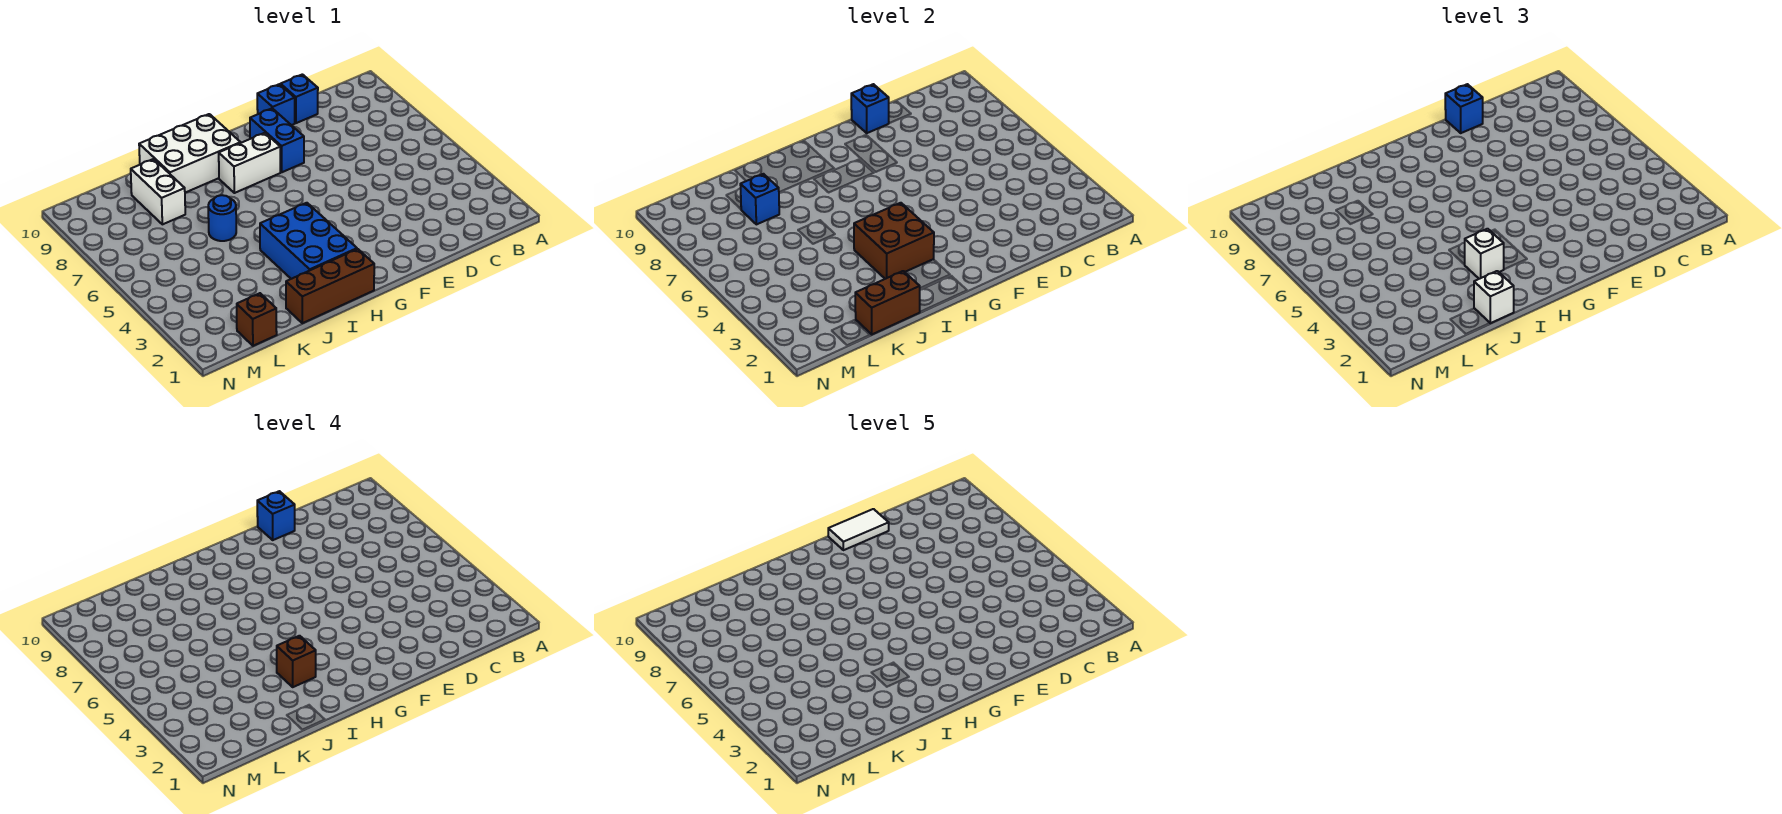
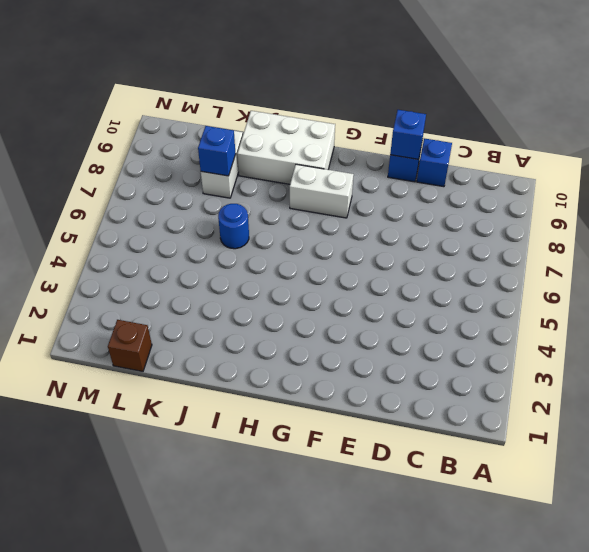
none -> blue 1x2 brick [250,108,304,172]
none -> brown 1x3 brick [286,249,374,323]
none -> blue 2x3 brick [260,203,357,279]

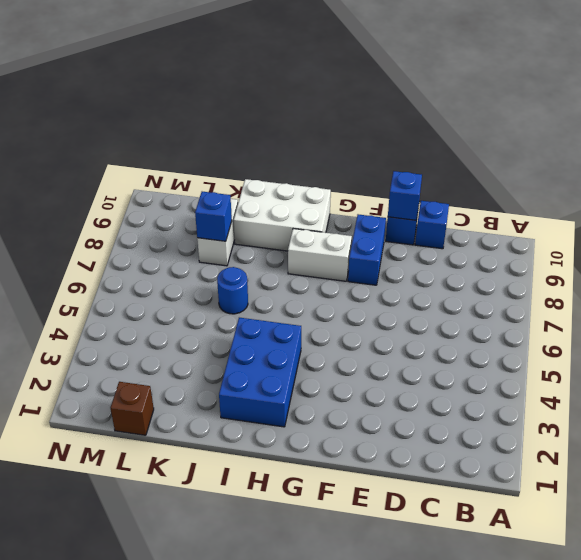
none -> brown 1x3 brick [286,249,374,323]
none -> brown 2x2 brick [854,203,934,279]
none -> brown 1x2 brick [855,271,920,334]

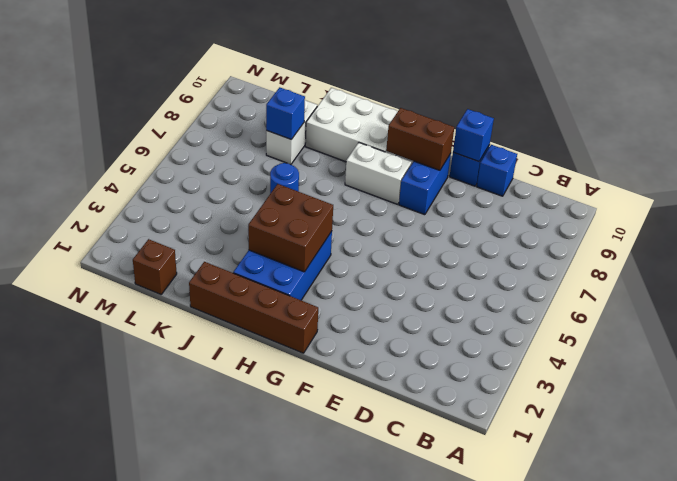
brown 1x2 brick [386,108,454,170] -> brown 1x2 brick moved to [855,271,920,334]
brown 1x4 brick [189,262,318,353] -> brown 1x3 brick [286,249,374,323]
none -> blue 1x1 brick [1445,84,1483,133]
none -> white 1x1 brick [1465,229,1504,279]
none -> white 1x1 brick [1474,271,1514,323]

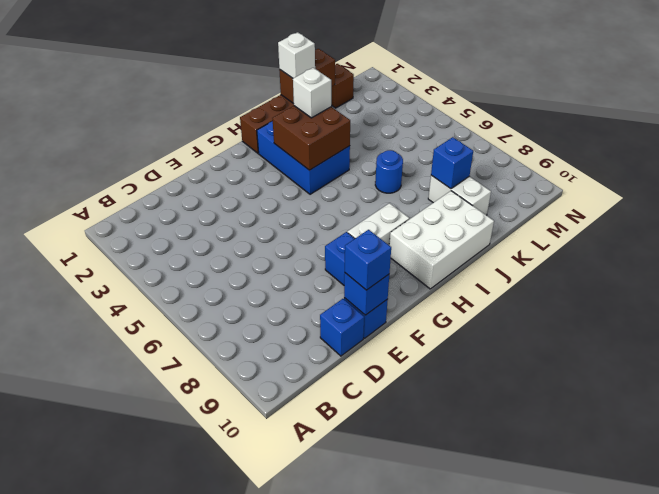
none -> blue 1x1 brick [257,491,295,540]
none -> brown 1x1 brick [277,636,316,687]
none -> white 1x2 tile [828,509,889,550]

